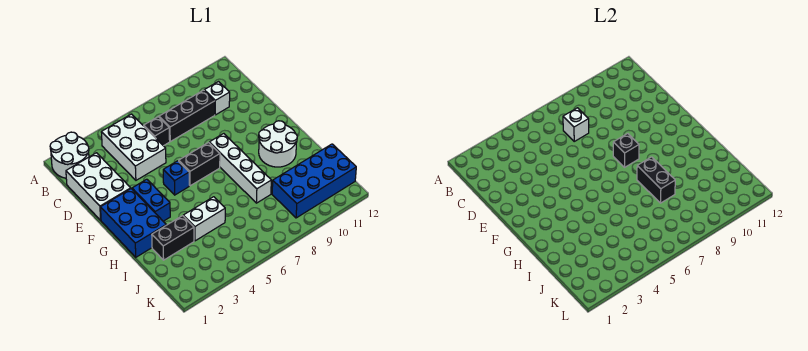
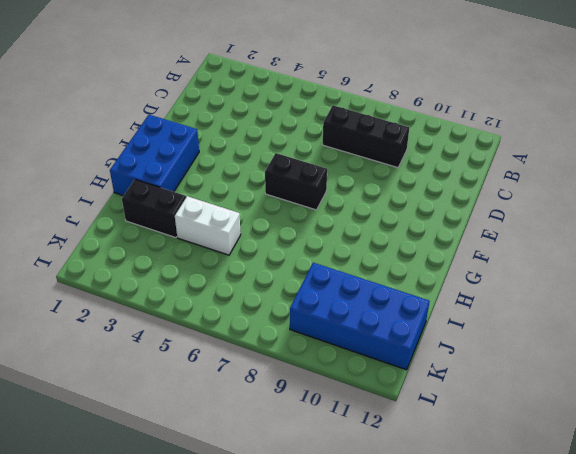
none -> white 2x2 round brick [50,132,89,178]
none -> white 2x3 brick [101,114,166,180]
none -> white 2x3 brick [66,153,131,220]

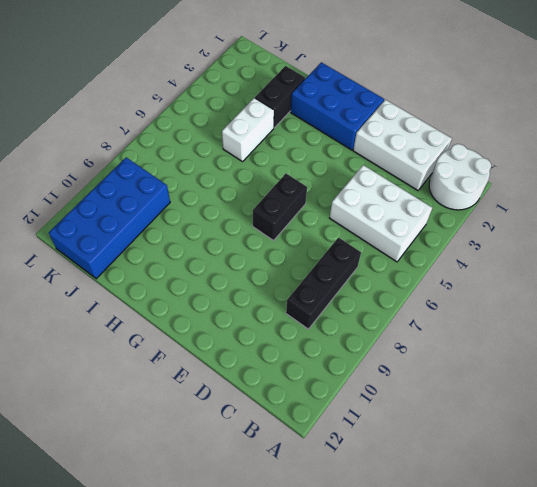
none -> black 1x1 brick [144,117,170,146]
none -> white 1x1 brick [204,82,230,115]
none -> blue 1x2 brick [132,179,170,221]

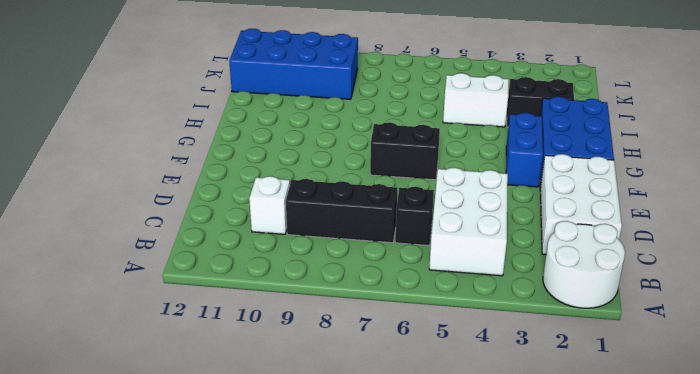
none -> blue 1x1 brick [163,161,189,195]
none -> white 1x4 brick [209,134,271,203]
none -> white 2x2 round brick [259,121,297,167]

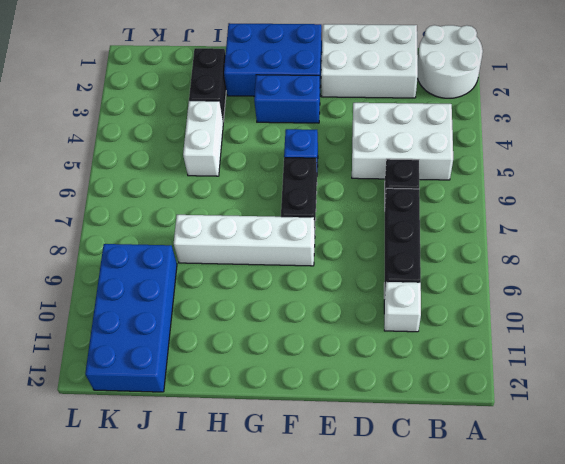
none -> white 2x2 round brick [259,121,297,167]
none -> white 1x1 brick [563,108,589,141]
none -> black 1x1 brick [613,134,639,167]

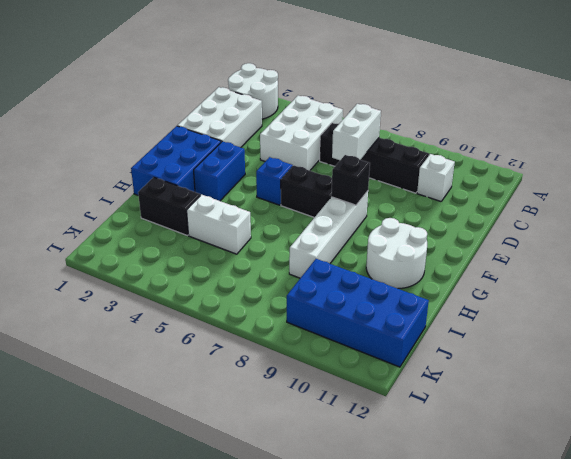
white 1x2 brick [332,104,381,160] -> white 1x1 brick [563,108,589,141]
none -> black 1x2 brick [637,157,675,203]

